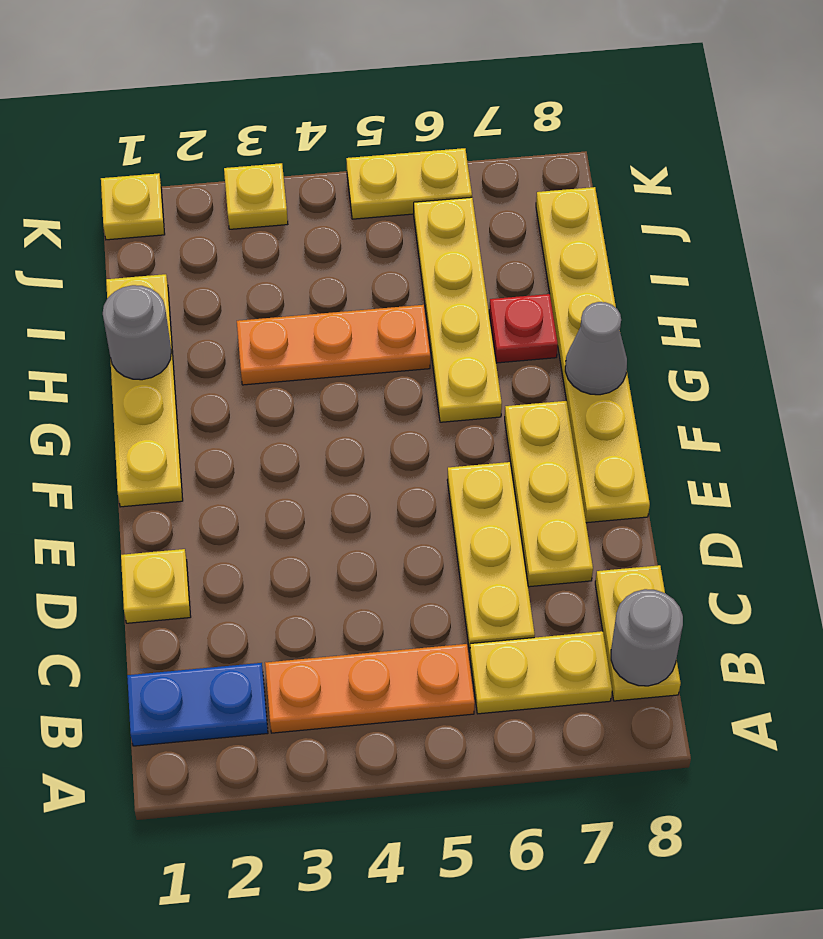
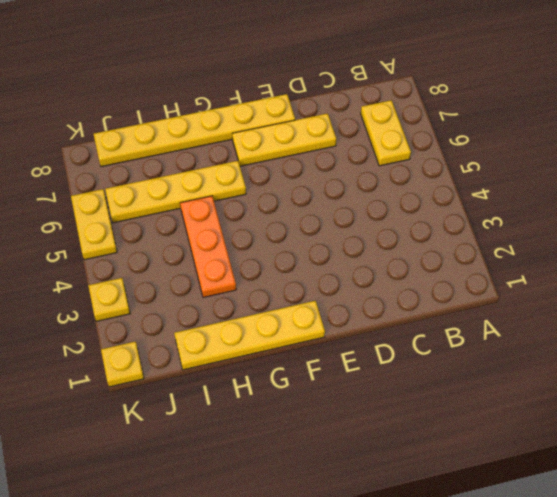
none -> blue 1x2 plate [127,663,268,746]
none -> orange 1x3 plate [265,644,475,733]
none -> yellow 1x2 plate [595,565,681,701]

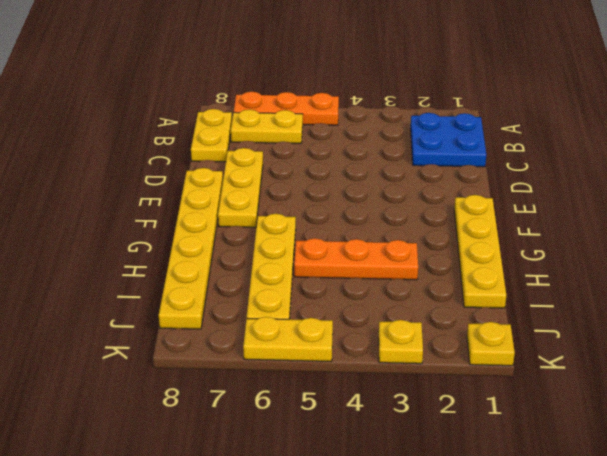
orange 1x3 plate [234,92,339,125] -> orange 1x3 plate moved to [265,644,475,733]
blue 2x2 plate [411,113,486,167] -> blue 1x2 plate [127,663,268,746]
none -> yellow 1x3 plate [447,462,535,652]
none -> yellow 1x1 plate [121,549,191,623]
none -> red 1x1 plate [489,294,558,363]

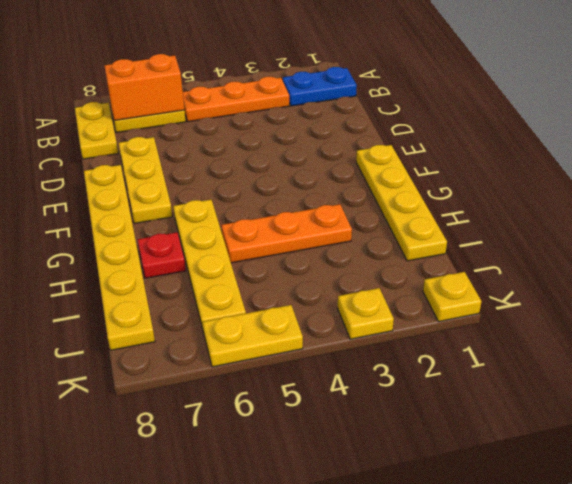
orange 1x2 brick [104,54,184,121] -> none
none -> yellow 1x3 plate [447,462,535,652]
none -> yellow 1x1 plate [121,549,191,623]
none -> grey 1x1 round brick [611,589,683,686]

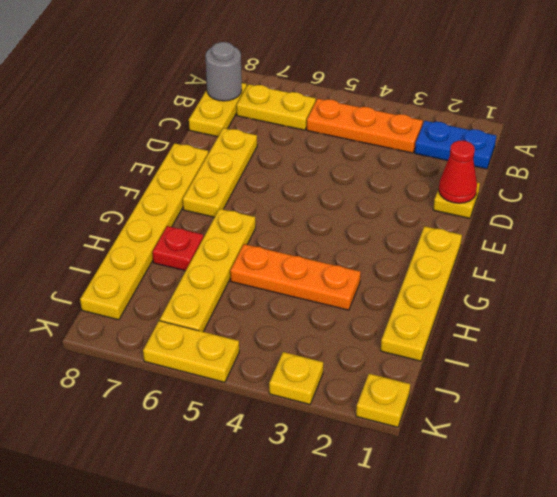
red 1x1 cone [439,141,477,203] -> none
none -> yellow 1x3 plate [447,462,535,652]
none -> grey 1x1 cone [565,302,627,395]
none -> grey 1x1 round brick [103,285,171,380]

